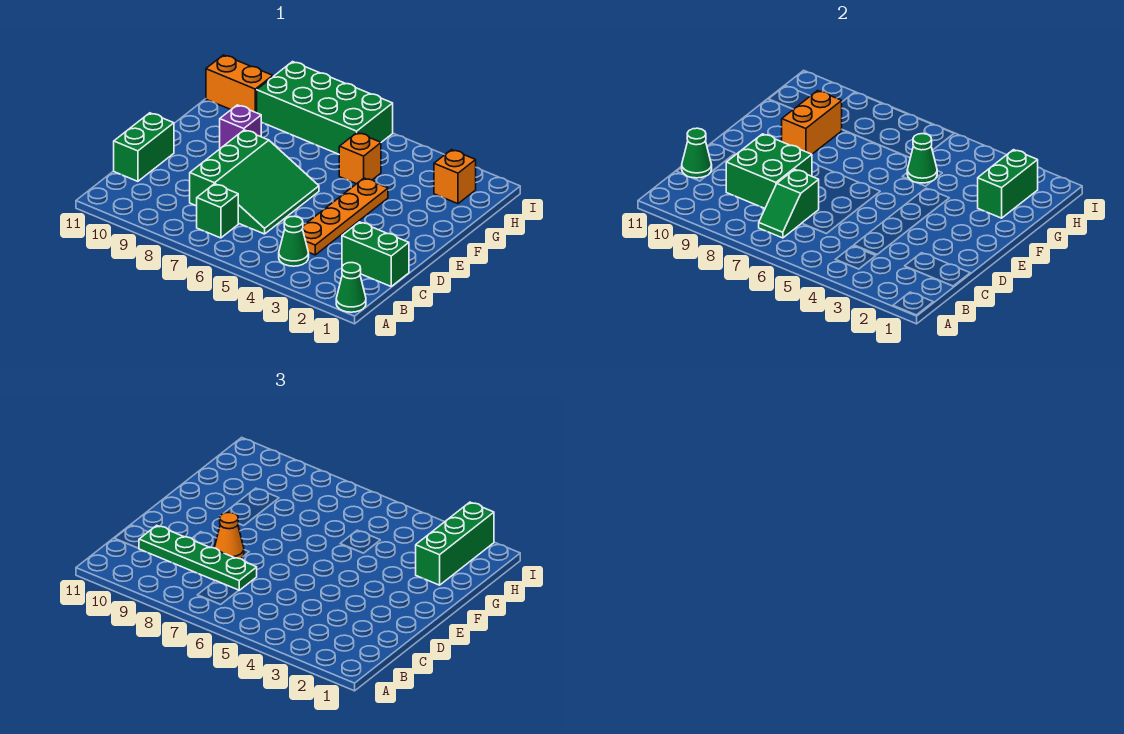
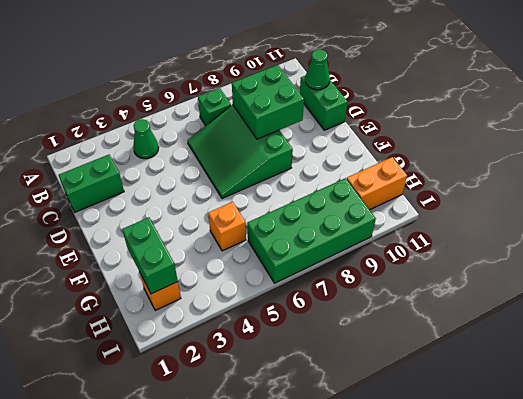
none -> green 1x1 cone [336,263,366,312]
none -> orange 1x4 plate [303,178,388,255]
none -> purple 1x1 brick [220,105,262,148]

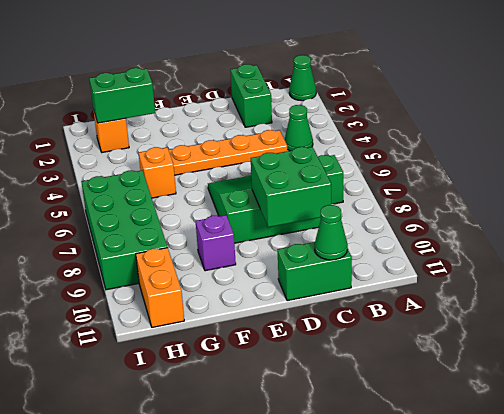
none -> green 1x2 slope [759,169,819,238]
none -> orange 1x2 brick [781,91,842,154]
none -> green 1x1 cone [907,134,937,183]

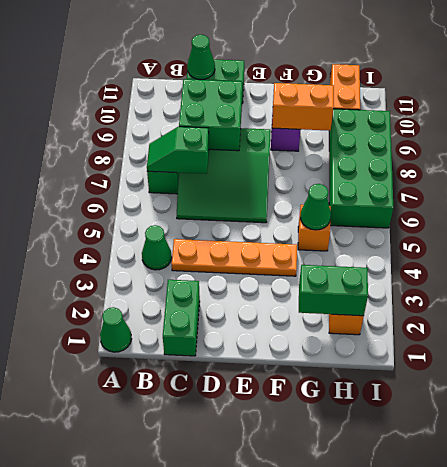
none -> green 1x4 plate [139,525,257,590]
none -> orange 1x1 cone [214,512,244,559]
none -> green 1x3 brick [416,502,494,585]

